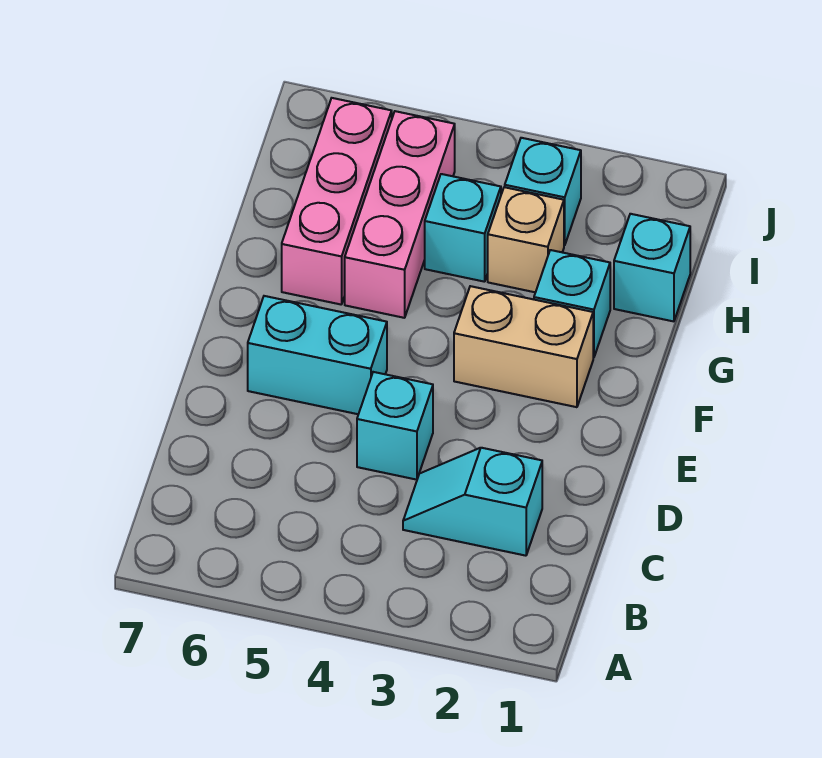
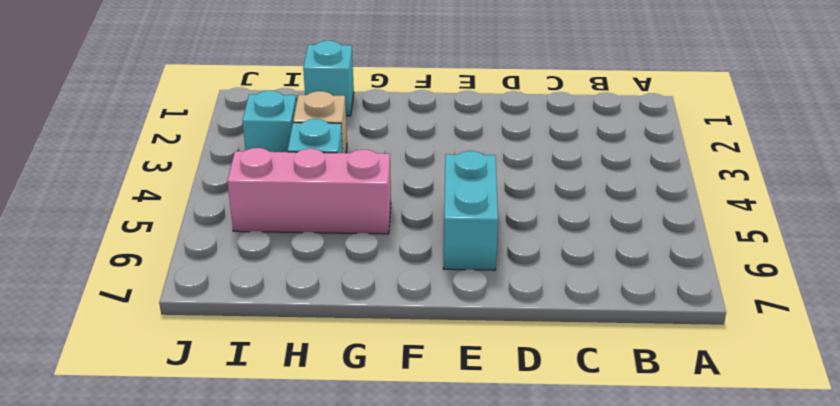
none -> cyan 1x2 slope [403,448,542,556]
none -> cyan 1x1 brick [357,372,433,480]

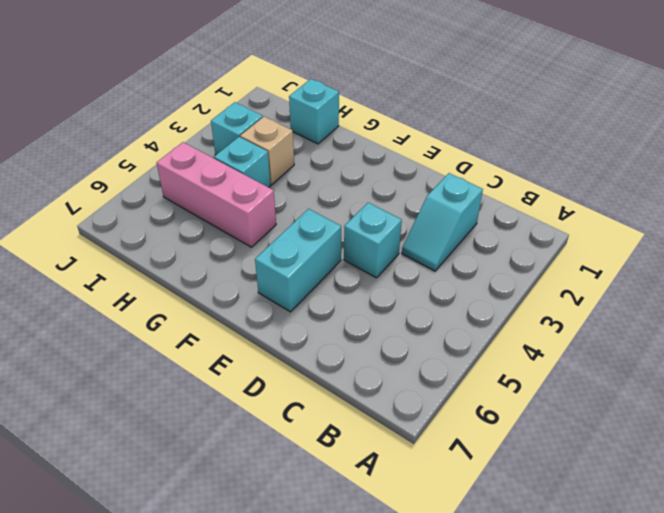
none -> tan 1x2 brick [454,286,593,407]
none -> cyan 1x1 brick [534,250,610,358]

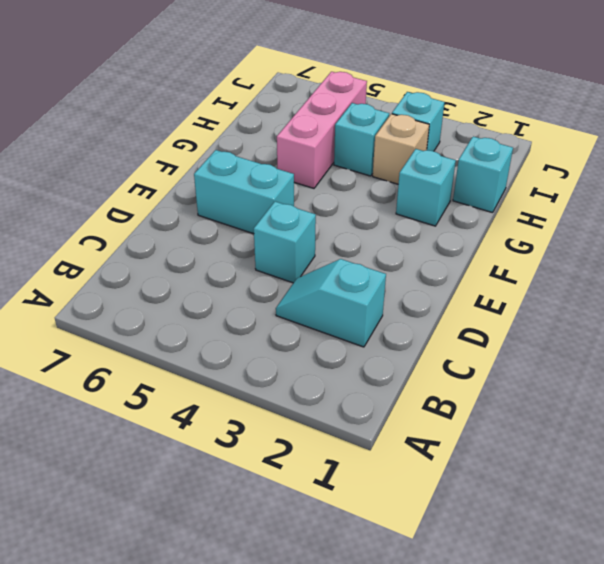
none -> tan 1x2 brick [454,286,593,407]
none -> pink 1x3 brick [282,98,392,304]

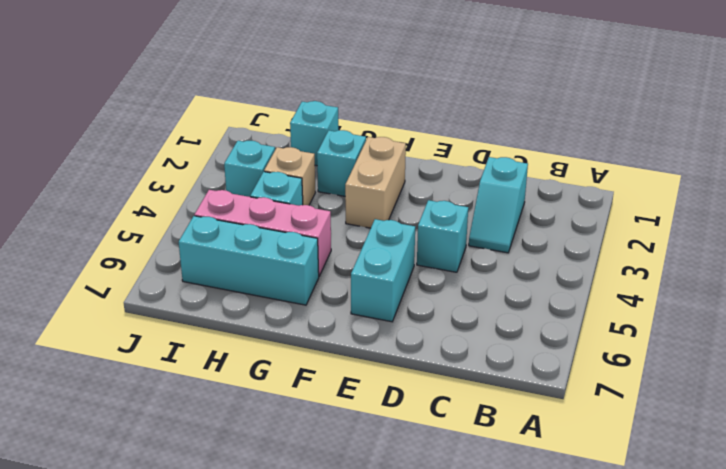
cyan 1x3 brick [179,216,319,305] -> pink 1x3 brick [282,98,392,304]

